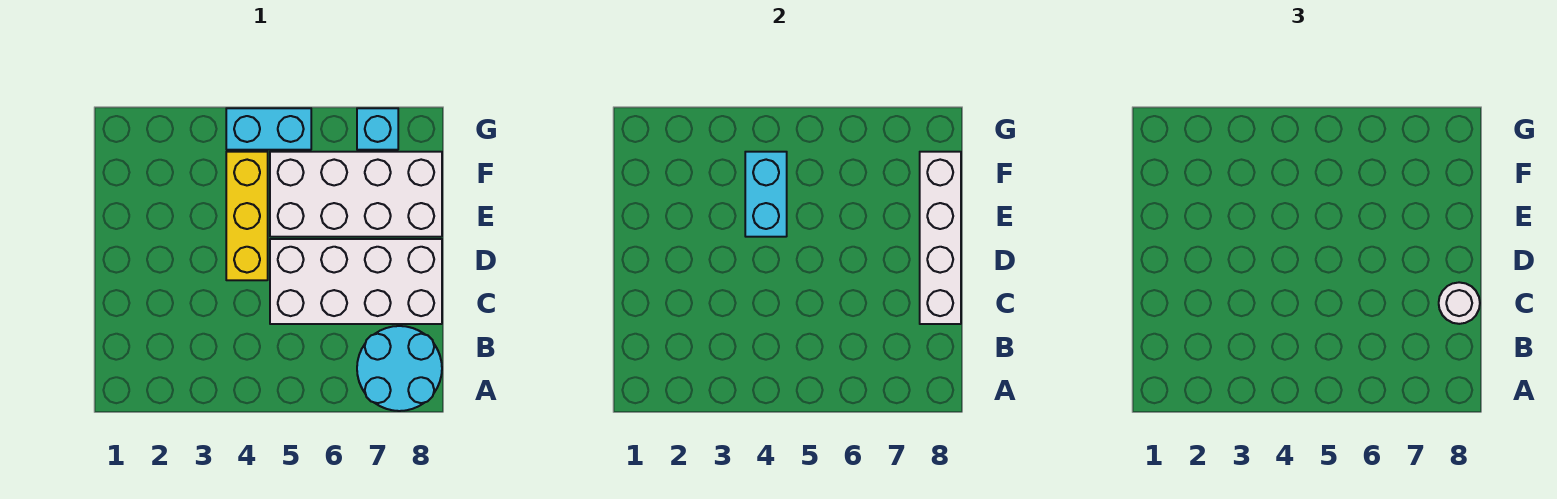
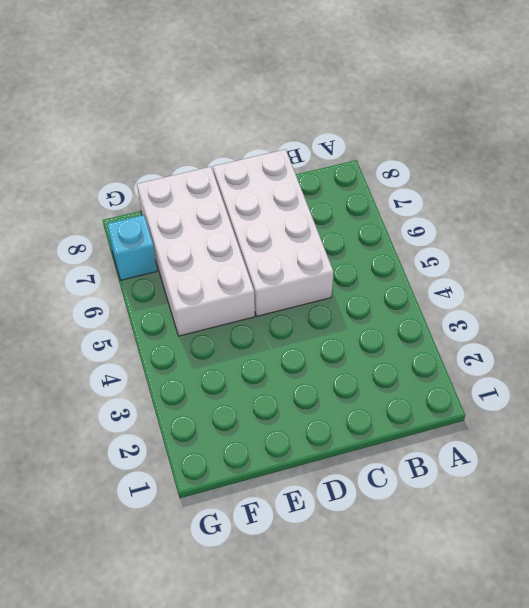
none -> cyan 2x2 round brick [357,326,442,411]
none -> yellow 1x3 brick [226,152,268,280]

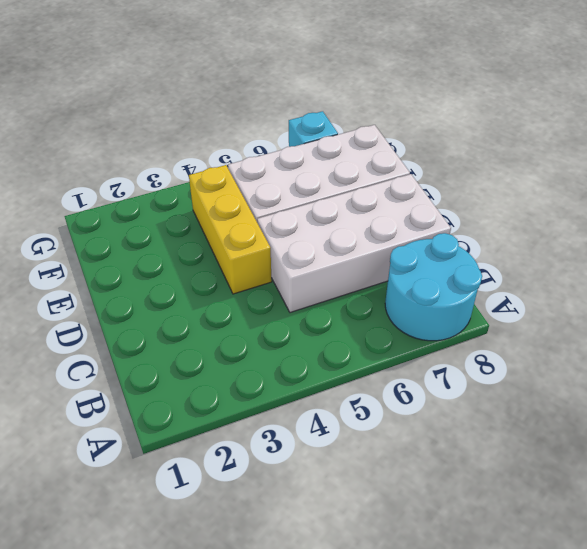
none -> cyan 1x2 brick [226,108,311,150]
none -> white 1x4 brick [920,152,961,324]

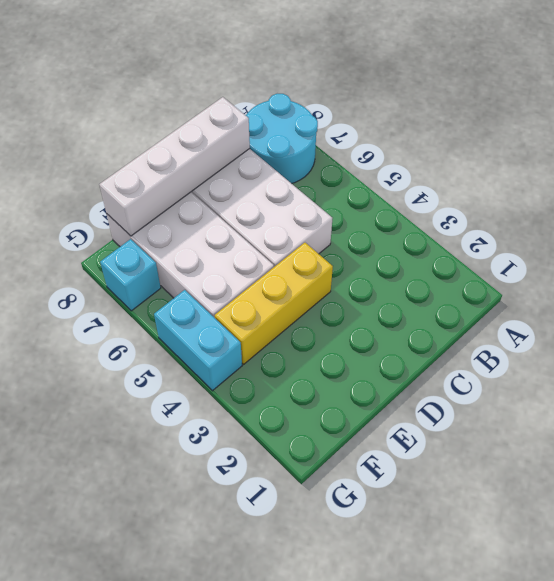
none -> cyan 1x2 brick [745,152,787,237]
none -> white 1x1 round brick [1439,282,1480,324]

